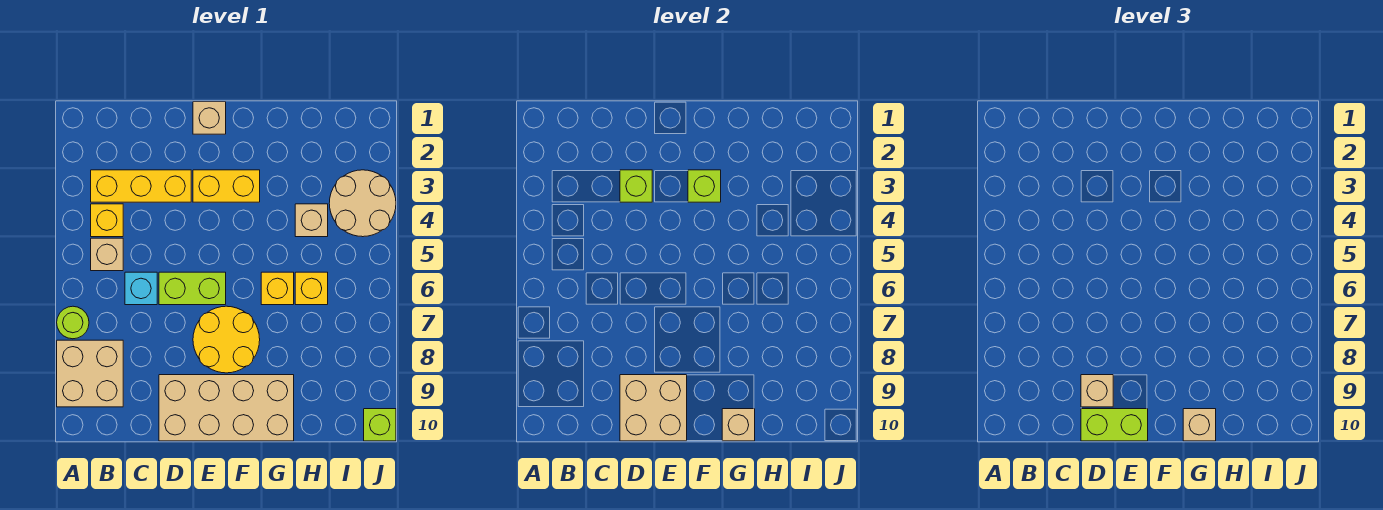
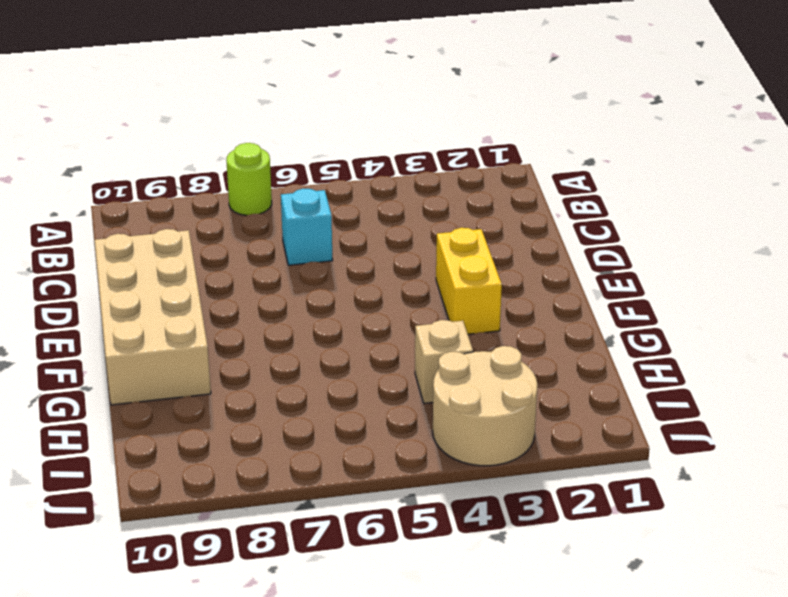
none -> tan 2x2 brick [57,340,123,407]
none -> yellow 1x3 brick [91,170,191,202]
none -> yellow 1x1 brick [91,204,123,237]

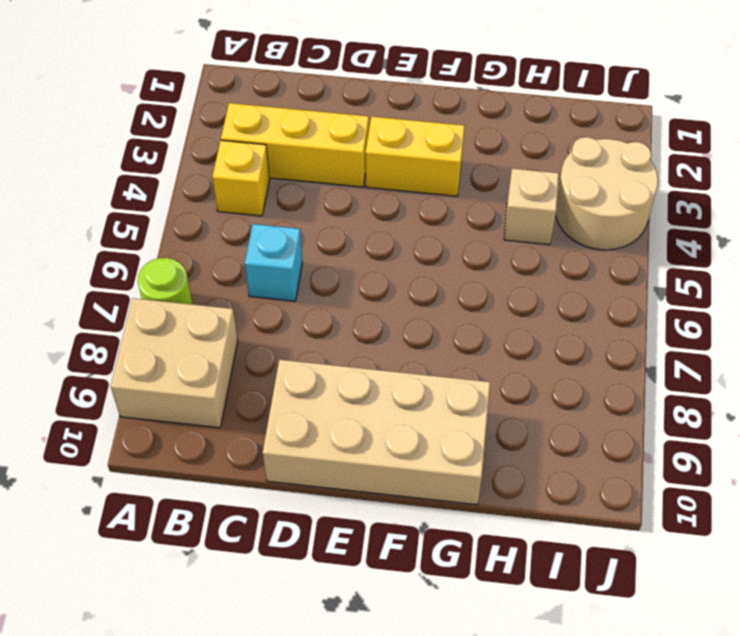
none -> tan 1x1 brick [91,238,123,271]
none -> lime 1x2 brick [159,272,226,305]
none -> tan 1x1 brick [193,102,226,134]

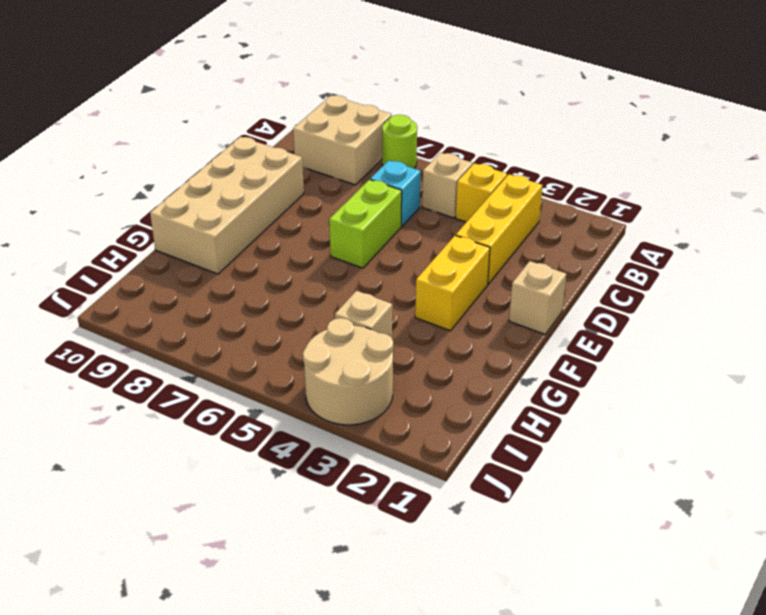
none -> yellow 2x2 round brick [193,306,260,373]
none -> yellow 1x1 brick [261,272,294,305]
none -> yellow 1x1 brick [295,272,328,305]

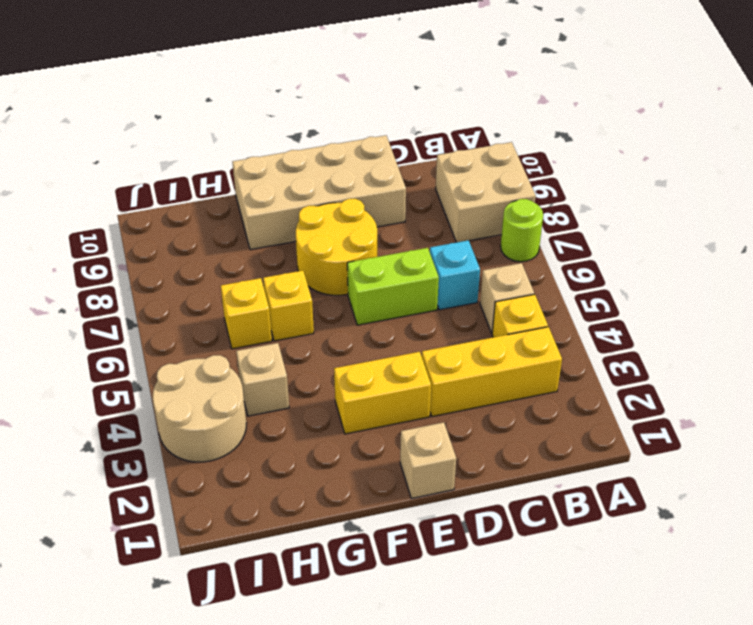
none -> lime 1x1 brick [364,409,396,441]
none -> lime 1x1 brick [620,170,652,202]
none -> tan 2x2 brick [620,375,687,441]

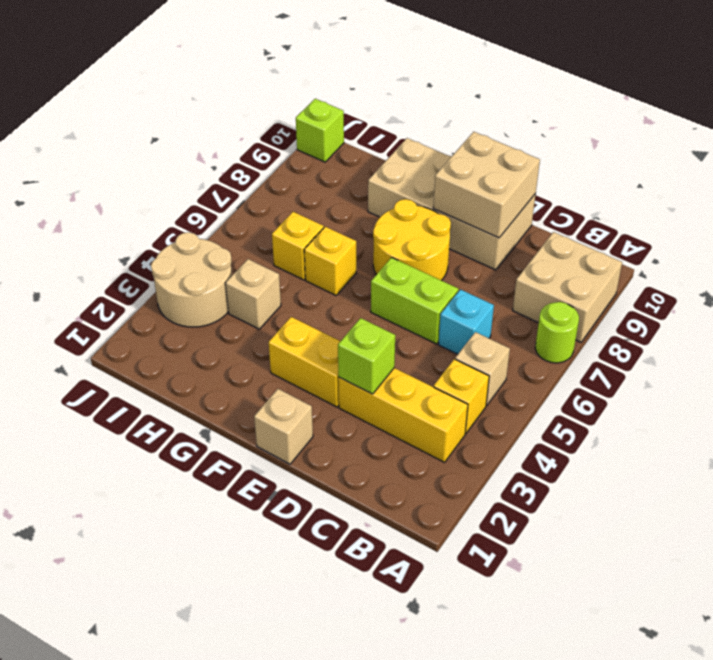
none -> lime 1x1 brick [688,170,721,202]
none -> tan 1x1 brick [722,409,755,441]
none -> tan 1x1 brick [1081,375,1113,407]

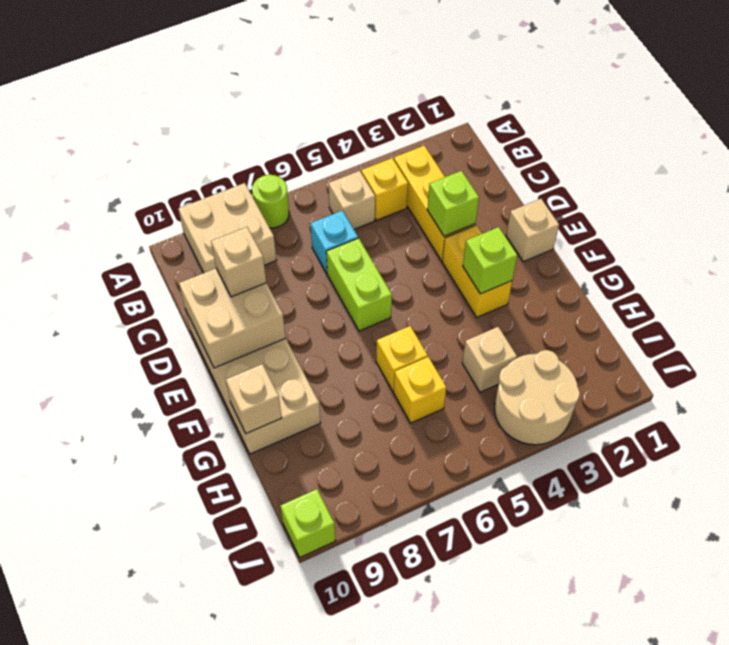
none -> yellow 2x2 round brick [193,306,260,373]
none -> lime 1x2 brick [1081,409,1148,441]
none -> tan 1x1 brick [1183,409,1216,441]

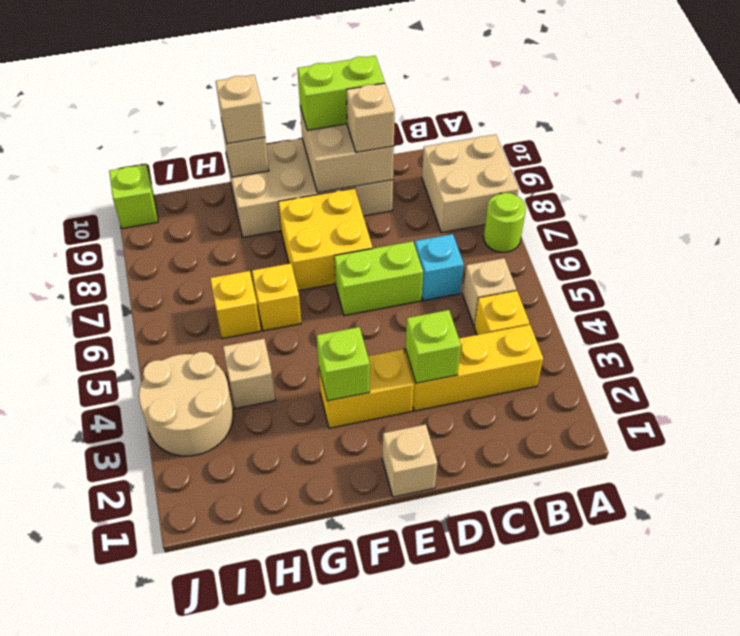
yellow 2x2 brick [278,188,373,291] -> yellow 2x2 round brick [193,306,260,373]

